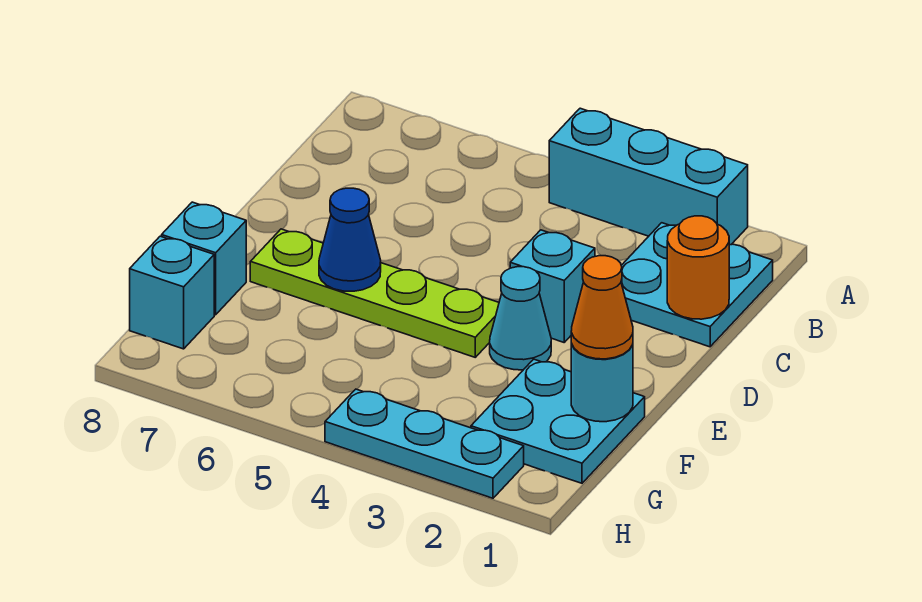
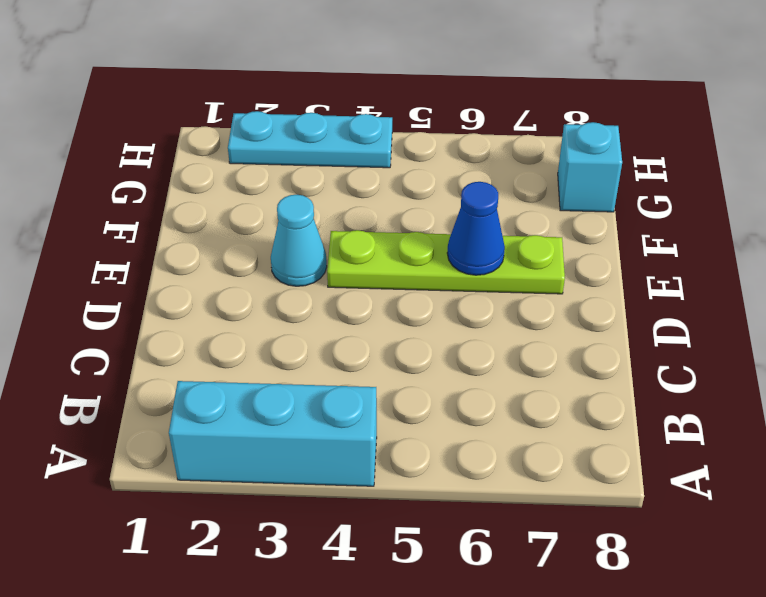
none -> cyan 2x2 plate [621,223,773,347]
none -> cyan 1x1 brick [510,230,595,342]
none -> cyan 2x2 plate [471,359,645,483]

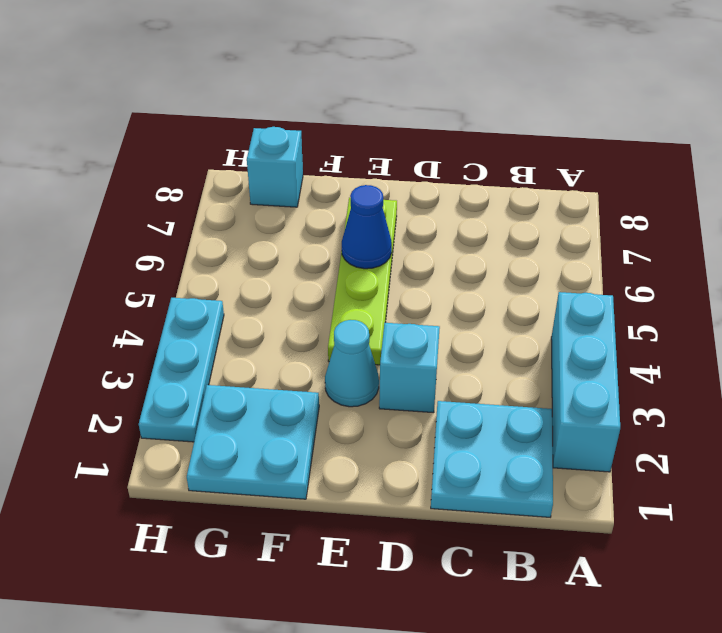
none -> cyan 1x1 brick [162,202,246,315]
none -> orange 1x1 round brick [667,216,729,319]
none -> cyan 1x1 round brick [571,344,633,422]

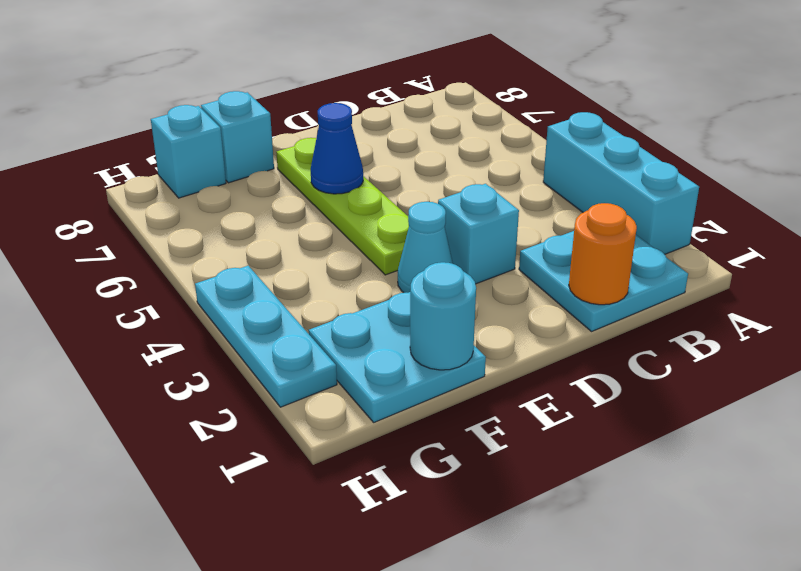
none -> orange 1x1 cone [571,256,633,359]

